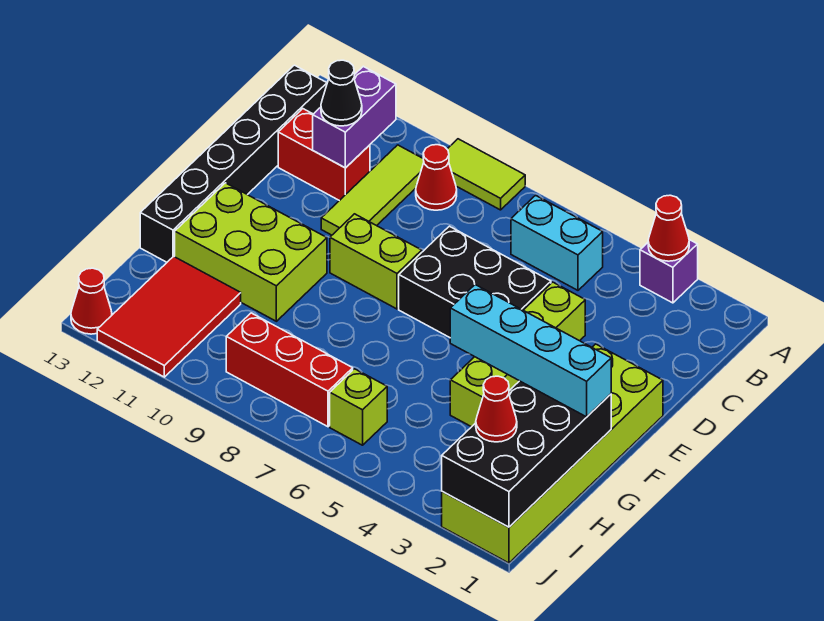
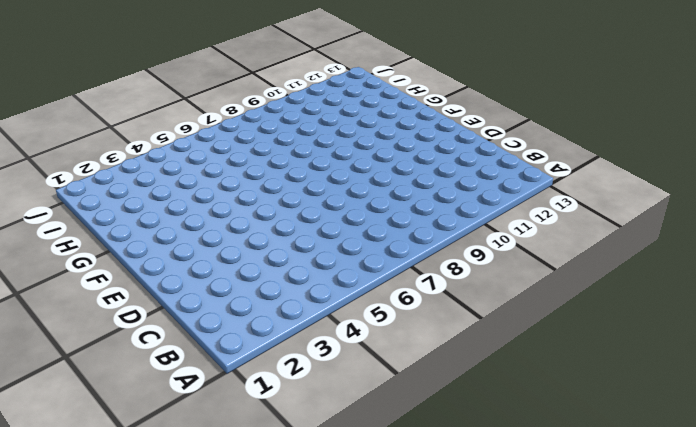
none -> purple 1x1 brick [640,240,698,303]
none -> lime 1x2 tile [447,139,525,210]
none -> cyan 1x2 brick [511,195,603,290]

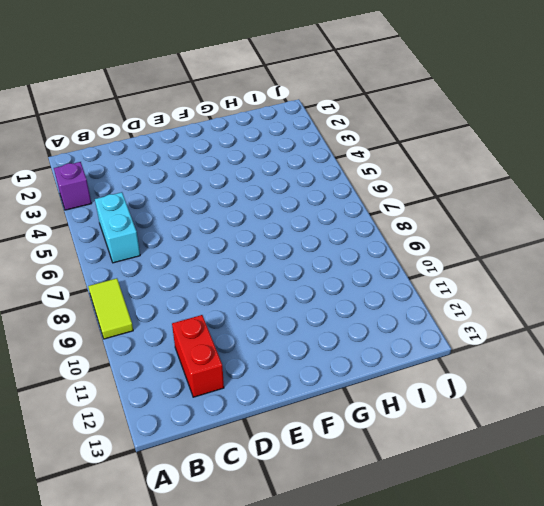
none -> red 1x1 cone [416,145,457,210]
none -> lime 1x3 tile [321,145,424,235]
none -> black 1x6 brick [140,65,327,262]

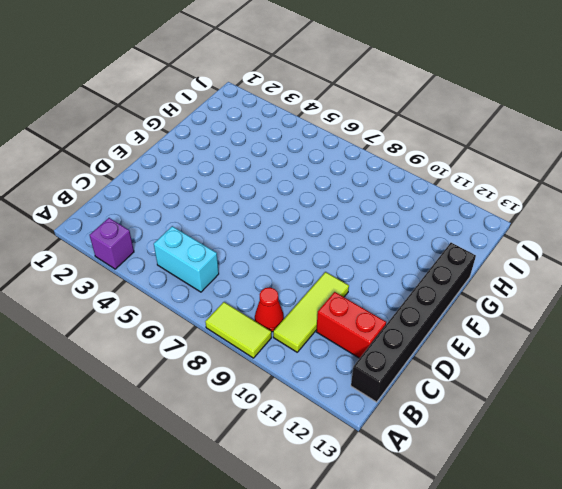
none -> lime 1x4 brick [450,282,585,427]
none -> black 2x3 brick [399,226,551,337]
none -> lime 2x6 brick [442,344,663,563]

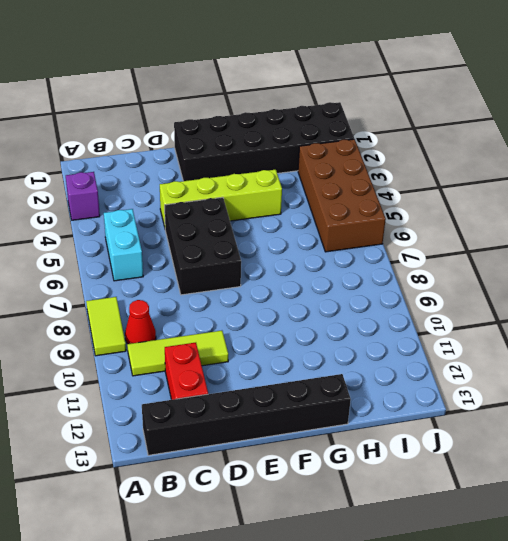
black 2x6 brick [174,102,354,181] -> lime 2x6 brick [442,344,663,563]
brown 2x4 brick [298,139,386,252] -> lime 1x1 brick [330,369,387,445]
none -> lime 1x2 brick [330,214,422,309]
none -> lime 2x3 brick [175,183,327,321]
none -> red 2x3 tile [97,256,241,377]

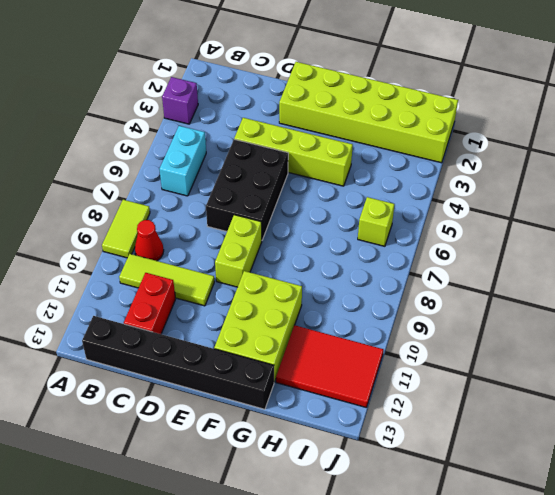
none -> red 1x3 brick [226,313,353,427]
none -> red 1x1 cone [71,268,112,334]
none -> red 1x1 cone [648,195,689,261]

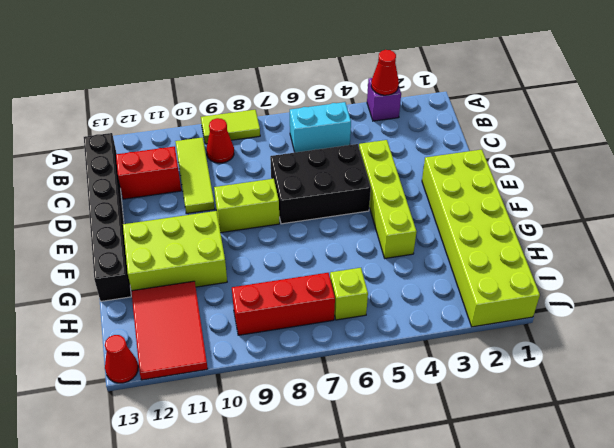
none -> purple 1x2 brick [313,66,396,168]
none -> black 2x4 brick [442,381,611,527]
none -> black 1x1 cone [321,60,362,126]

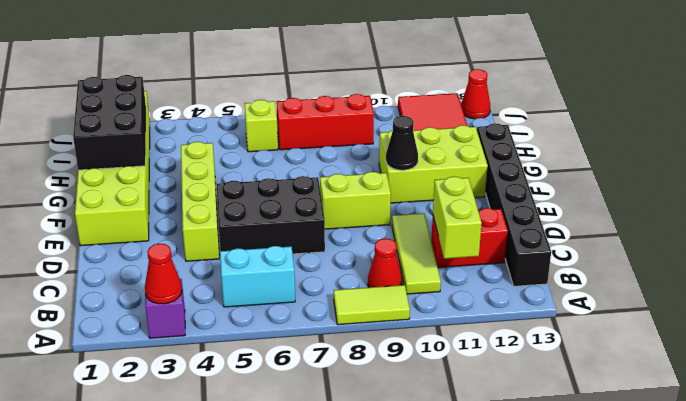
lime 1x2 brick [433,177,482,259] -> purple 1x2 brick [313,66,396,168]
black 1x1 cone [386,116,418,170] -> black 1x1 cone moved to [321,60,362,126]
black 2x3 brick [73,75,146,170] -> black 2x4 brick [442,381,611,527]
none -> cyan 1x4 brick [450,285,611,417]
none -> red 1x1 cone [476,376,517,442]

